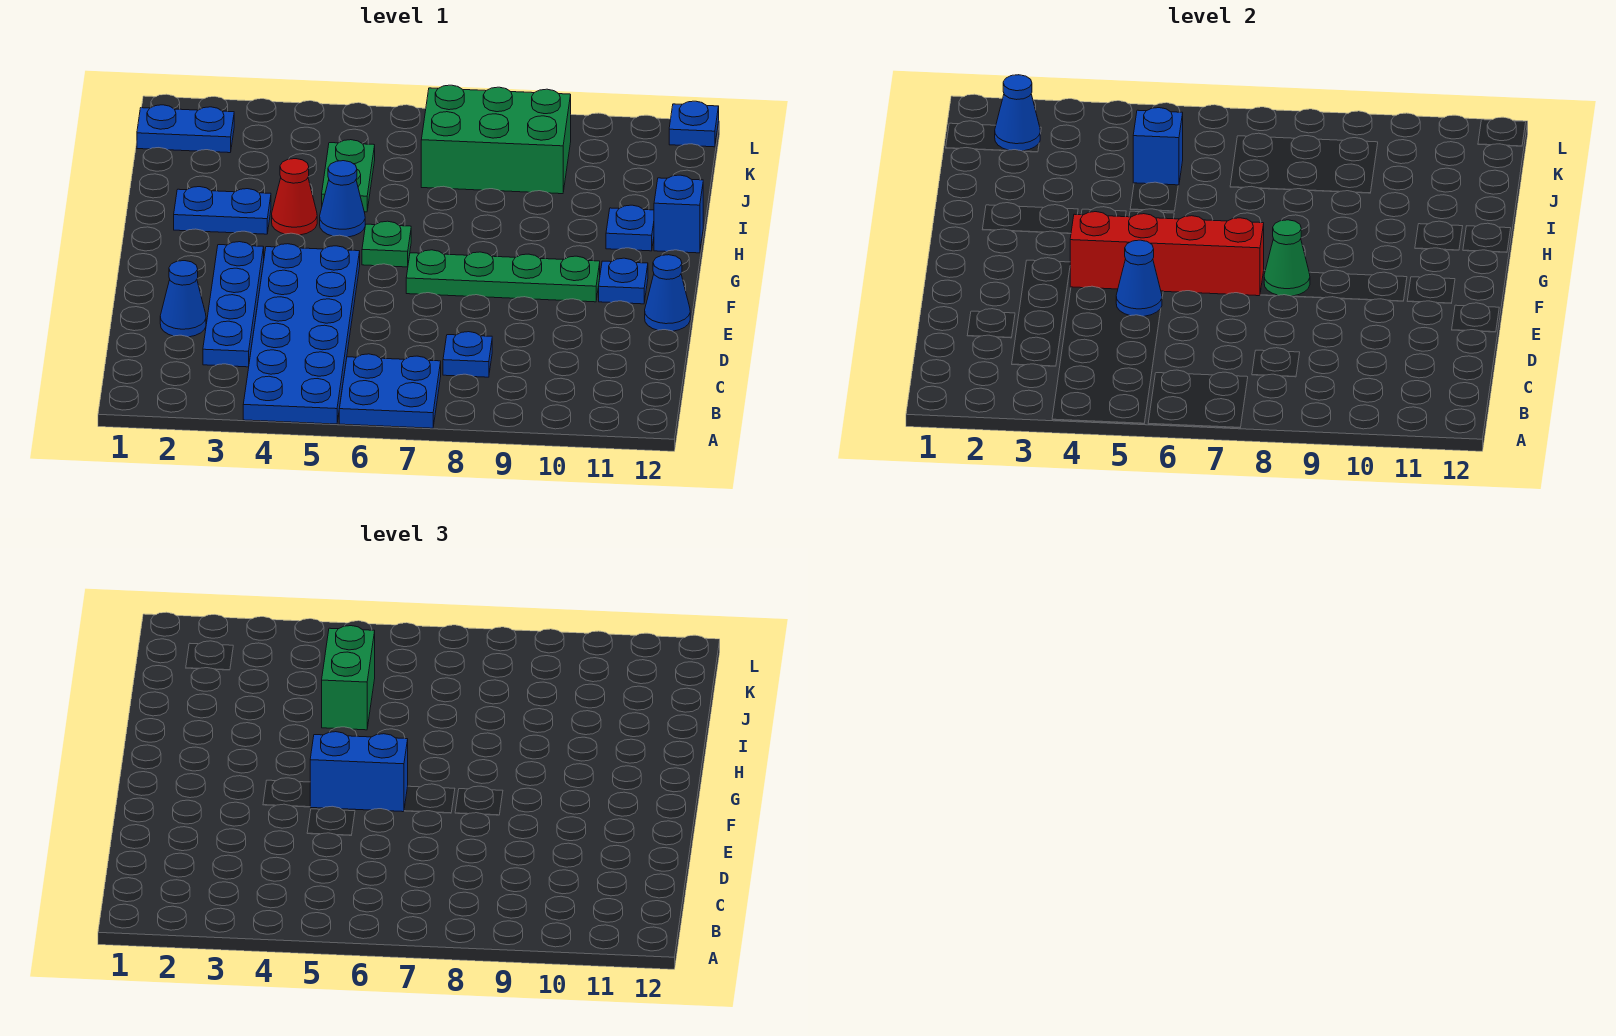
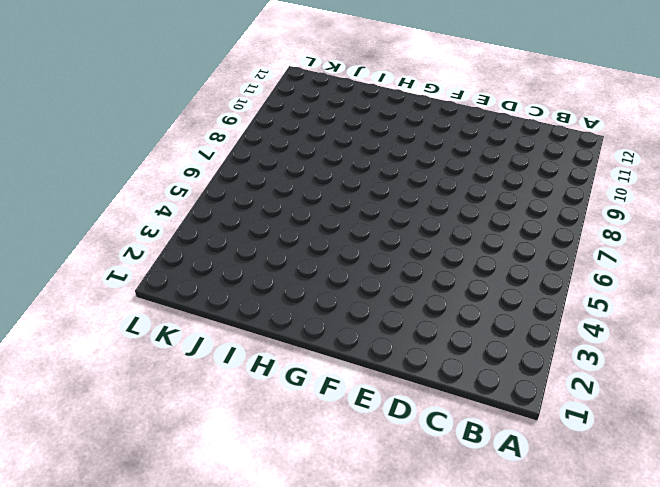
none -> blue 2x6 plate [243,244,360,424]
none -> blue 2x2 plate [339,354,441,428]
none -> blue 1x4 plate [203,242,264,367]

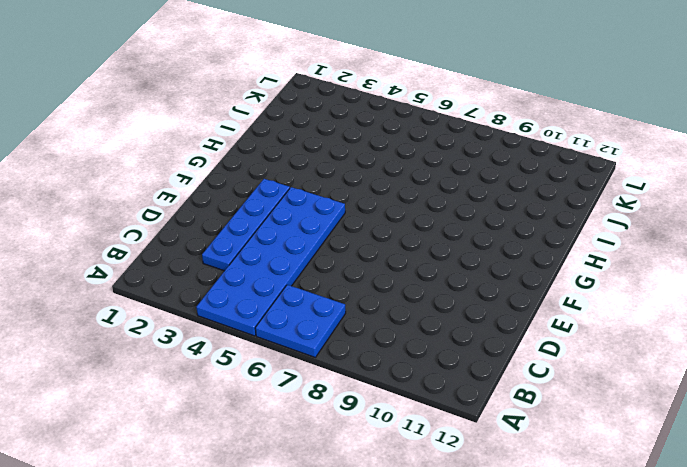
none -> blue 1x1 plate [443,332,492,377]
none -> blue 1x1 cone [160,261,206,337]
none -> blue 1x1 cone [645,255,690,331]

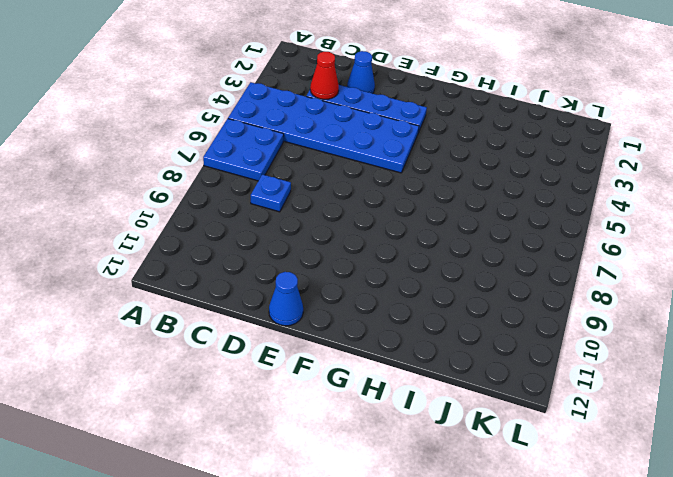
red 1x1 cone [310,52,339,99] -> red 1x1 cone moved to [272,159,317,235]
none -> green 1x4 plate [406,250,600,302]
none -> blue 1x1 plate [599,258,648,304]
none -> green 1x1 plate [362,221,411,267]

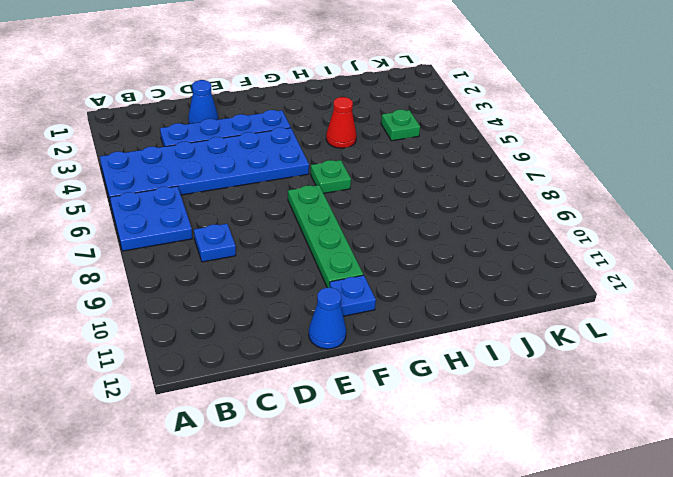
green 1x1 plate [381,110,420,141] -> none
none -> blue 1x2 plate [174,187,271,234]
none -> blue 1x1 cone [320,161,365,237]
none -> blue 1x1 plate [606,205,654,251]

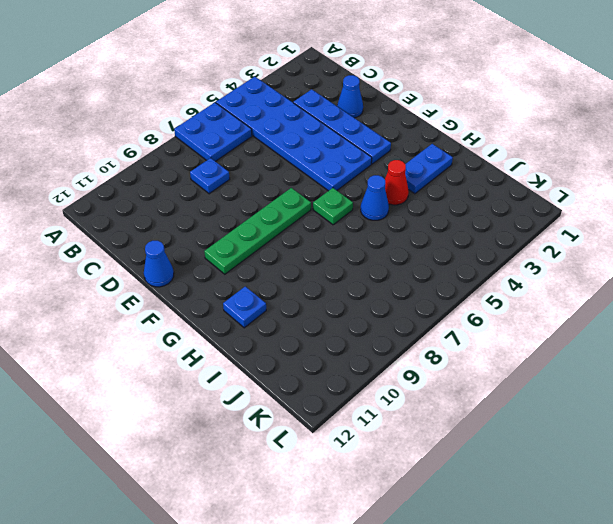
none -> blue 1x1 plate [599,258,648,304]
none -> blue 1x1 brick [654,175,703,253]
none -> green 1x2 plate [322,140,375,212]

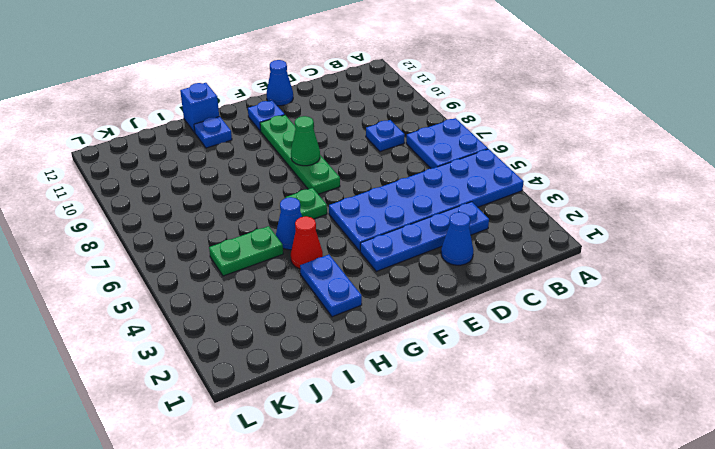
none -> green 2x3 brick [421,85,571,194]
none -> blue 1x2 plate [137,105,234,153]
none -> blue 1x1 plate [669,101,719,147]

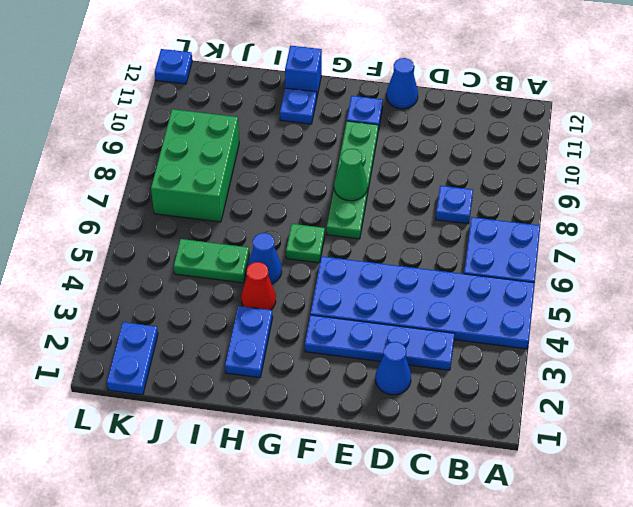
none -> blue 1x1 cone [1116,240,1162,316]
none -> red 1x4 brick [1070,212,1264,296]
none -> blue 1x1 brick [1133,108,1183,185]

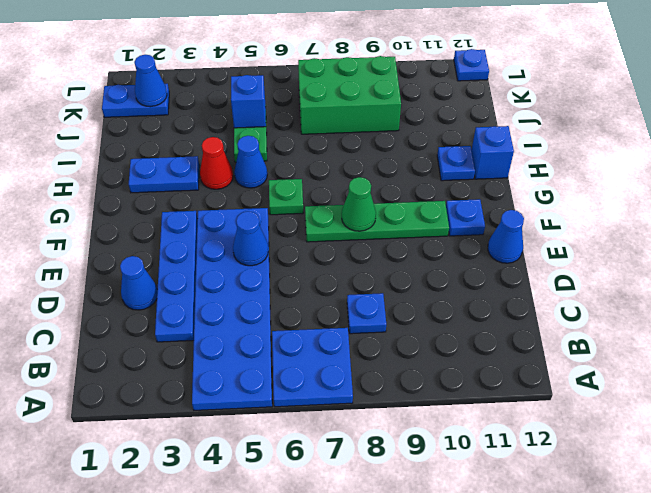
none -> red 1x4 brick [1070,212,1264,296]
none -> blue 1x2 brick [310,732,408,812]
none -> green 1x2 brick [322,626,375,730]

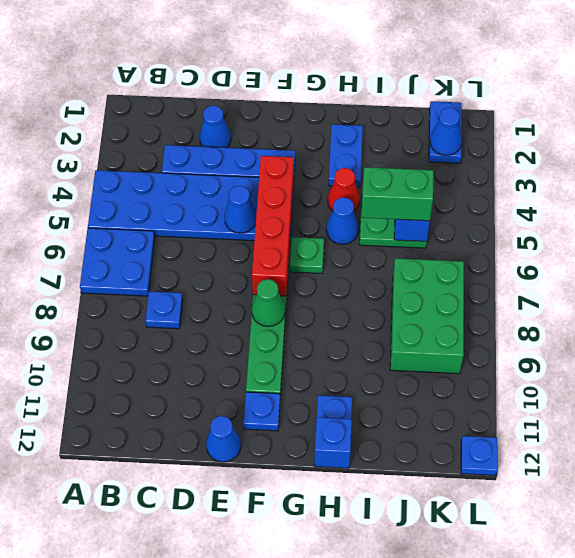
none -> blue 1x2 brick [310,732,408,812]

